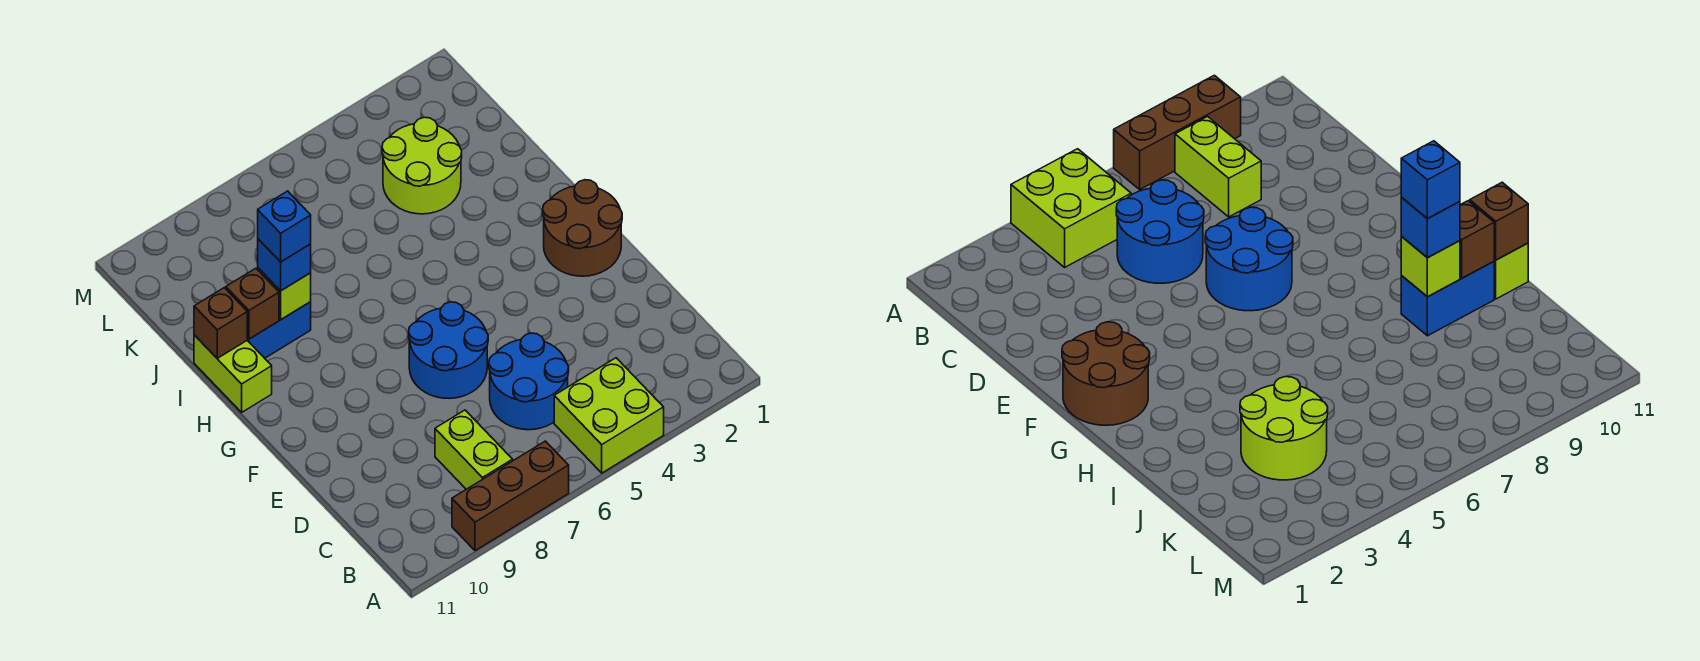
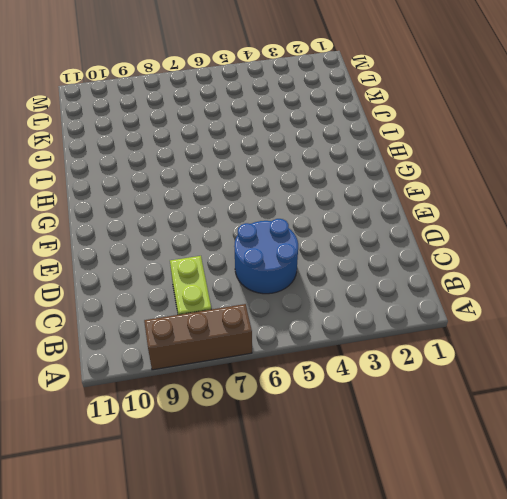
none -> lime 2x2 brick [554,358,664,473]
none -> blue 2x2 round brick [409,302,488,399]
none -> brown 2x2 round brick [543,180,622,276]

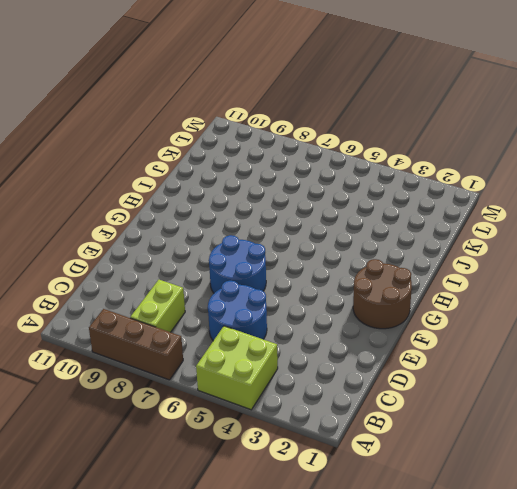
none -> lime 1x2 brick [194,335,272,412]
none -> blue 1x2 brick [247,302,311,358]
none -> lime 2x2 round brick [382,117,462,214]

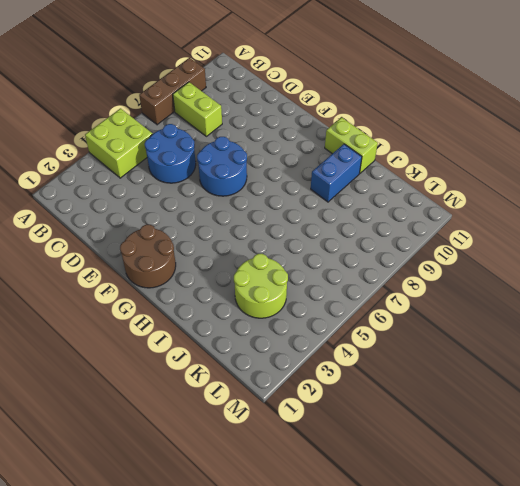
none -> lime 1x1 brick [258,268,311,319]
none -> brown 1x1 brick [226,268,279,339]
none -> brown 1x1 brick [194,288,247,358]

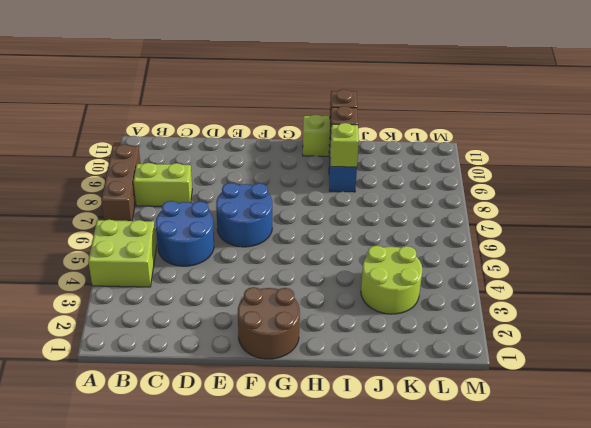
none -> blue 1x1 brick [258,239,311,291]
none -> blue 1x1 brick [258,191,311,262]

